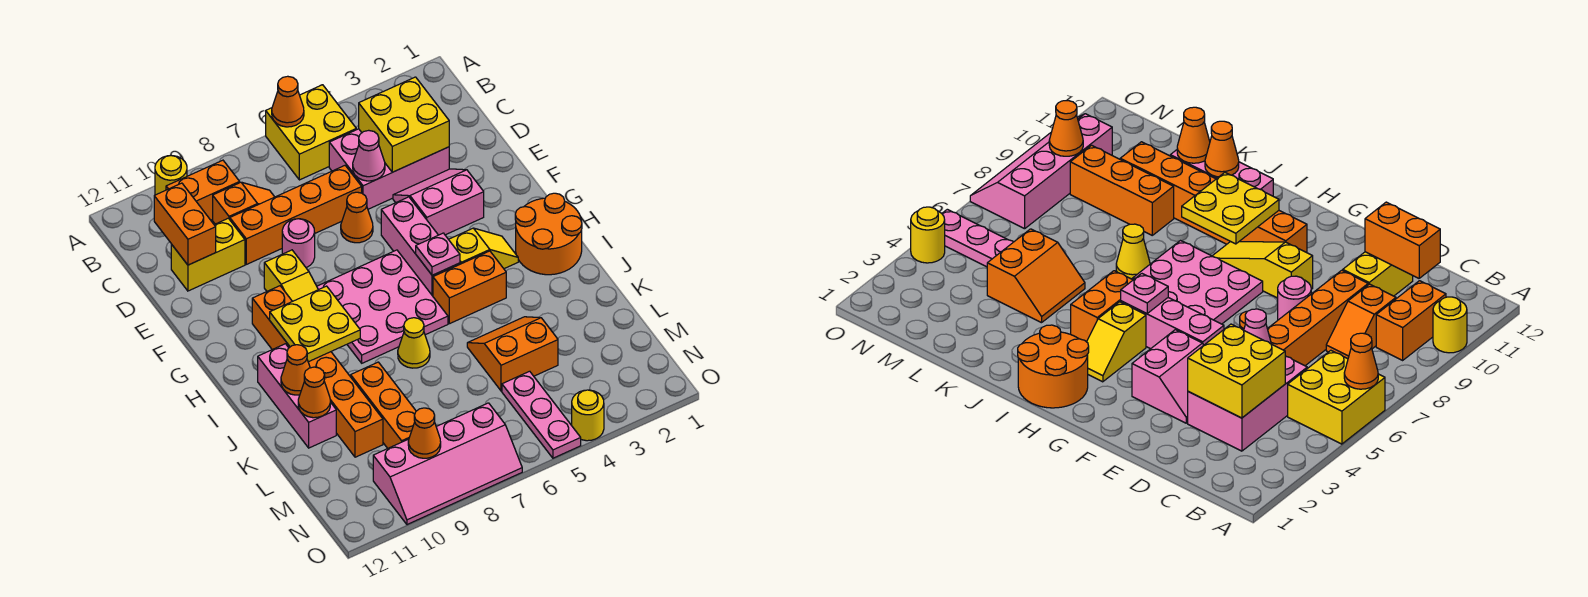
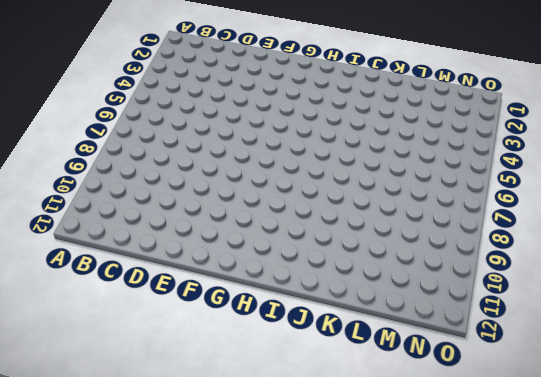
none -> yellow 2x2 brick [266,85,356,180]
none -> yellow 1x1 round brick [155,156,187,195]
none -> orange 1x2 brick [166,160,240,220]
none -> pink 2x3 brick [329,129,449,209]

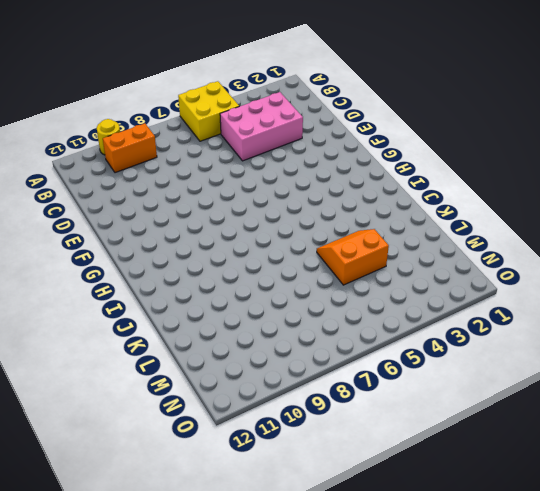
none -> orange 1x2 slope [213,182,274,224]
none -> orange 1x4 brick [230,166,362,264]
none -> yellow 1x2 brick [171,218,245,291]
none -> pink 2x2 slope [393,169,484,235]

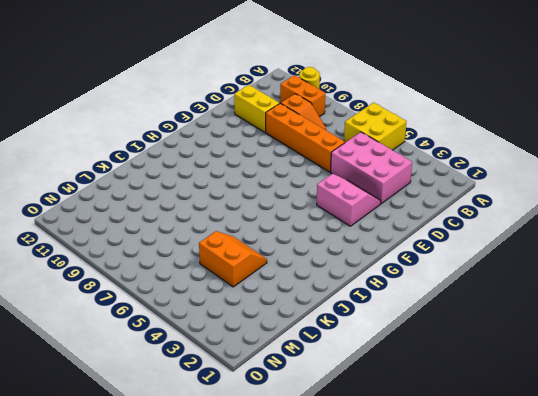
none -> orange 1x1 cone [341,192,373,243]
none -> pink 1x1 round brick [282,219,315,268]
none -> pink 1x3 brick [381,197,460,296]
none -> yellow 1x3 slope [264,250,318,301]

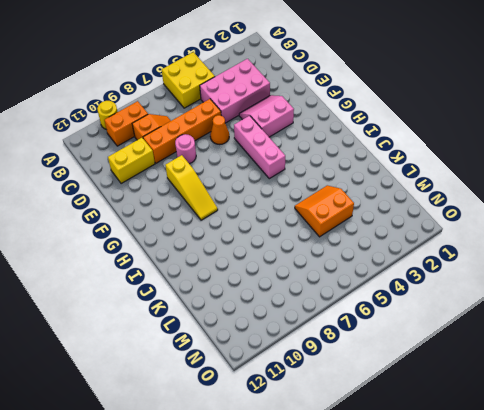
none -> pink 3x3 plate [317,250,448,363]
none -> orange 1x6 brick [252,286,383,457]
none -> orange 2x2 round brick [515,193,582,275]
none -> yellow 1x2 slope [449,228,518,269]

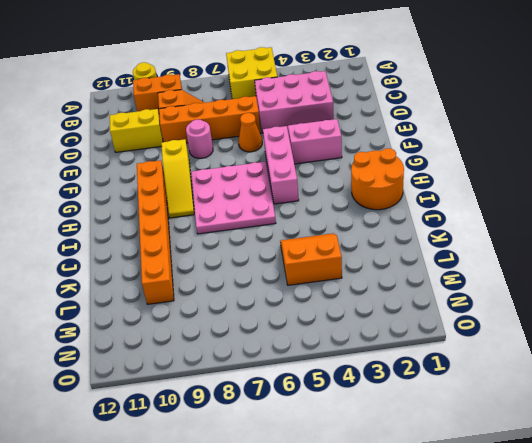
none -> yellow 1x2 slope [449,228,518,269]
none -> orange 1x2 brick [433,251,506,324]
none -> pink 1x3 brick [258,344,336,448]
none -> yellow 1x1 cone [398,318,430,368]

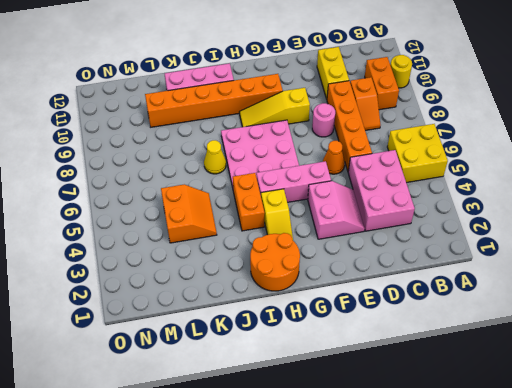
none -> orange 1x3 brick [351,362,416,448]
none -> pink 1x3 plate [502,371,581,458]
none -> pink 2x4 slope [373,403,522,525]
none -> yellow 1x1 round brick [572,390,604,441]

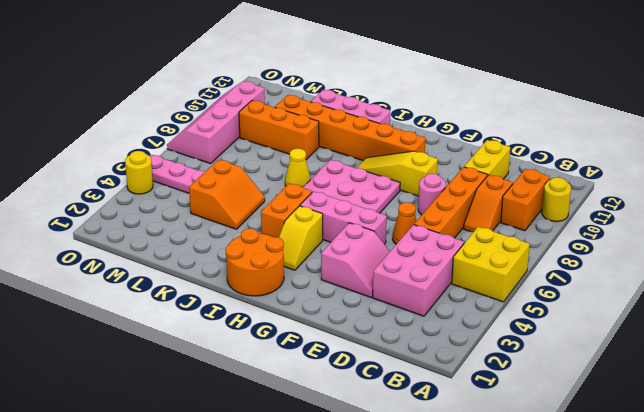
none -> orange 1x1 cone [272,76,304,127]
none -> yellow 2x2 brick [359,77,449,172]
none -> orange 1x2 brick [154,183,216,265]
none -> pink 1x1 cone [353,130,385,181]

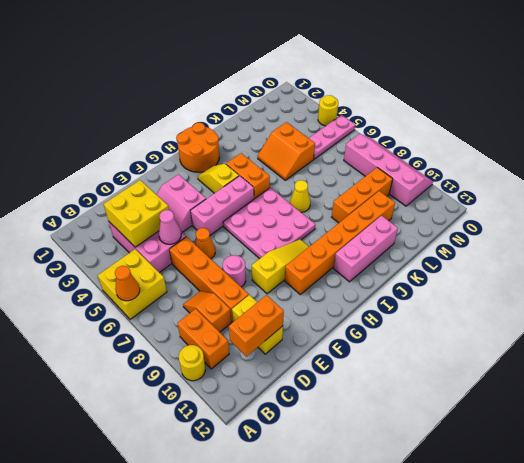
none -> pink 1x1 plate [416,233,460,275]
none -> yellow 2x2 plate [270,286,360,362]
none -> orange 1x1 cone [281,345,310,395]
none -> orange 1x1 cone [298,367,330,418]

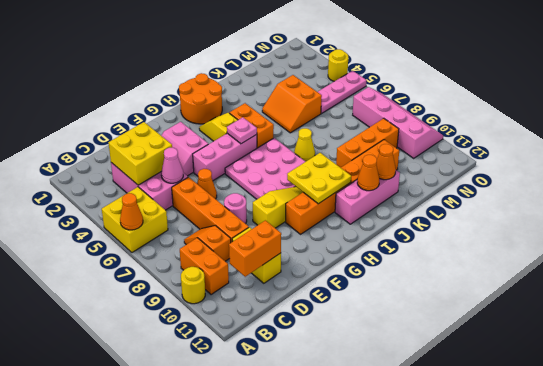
none -> orange 1x1 cone [408,408,441,458]

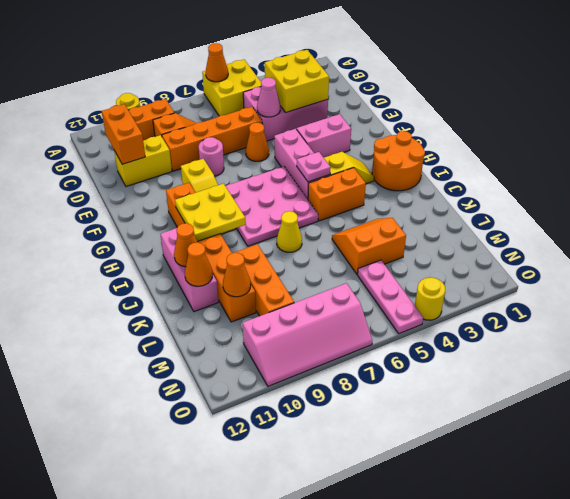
orange 1x1 cone [223,253,251,297] -> orange 1x1 cone moved to [408,408,441,458]

